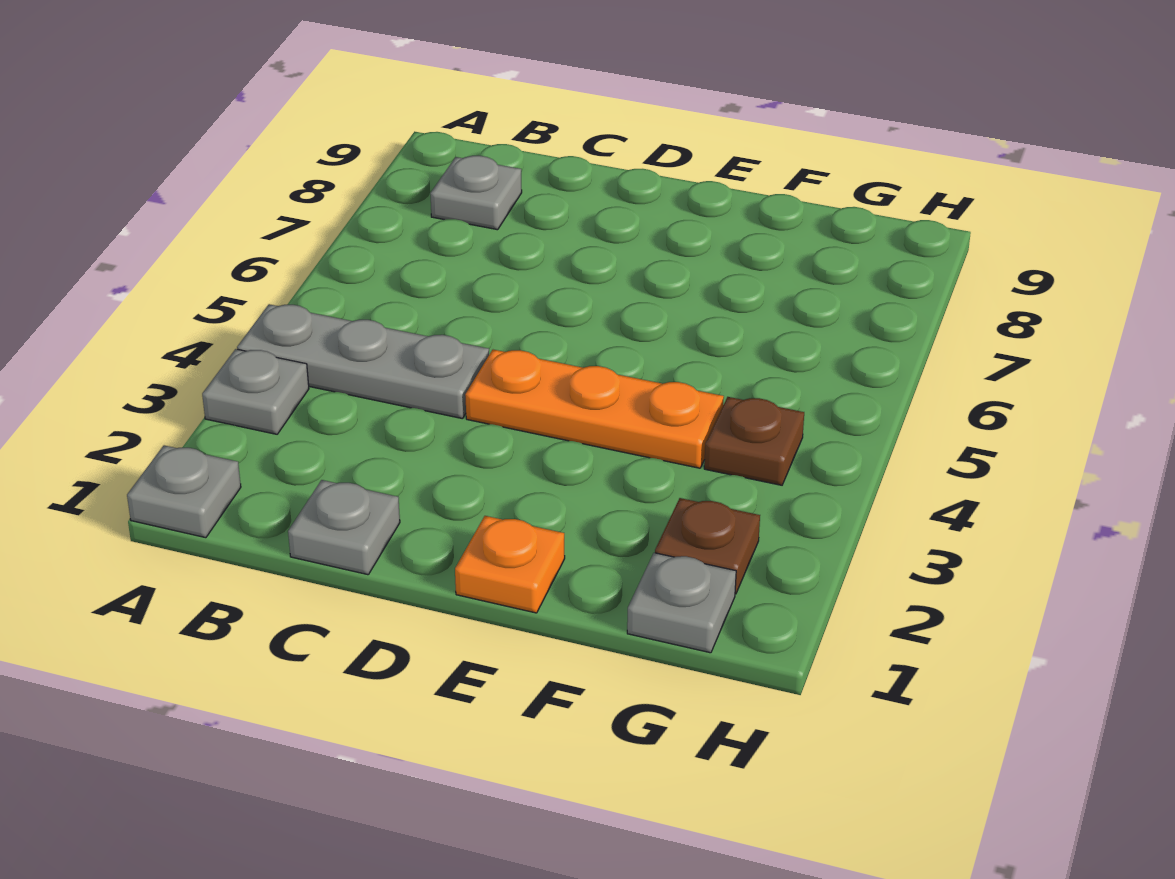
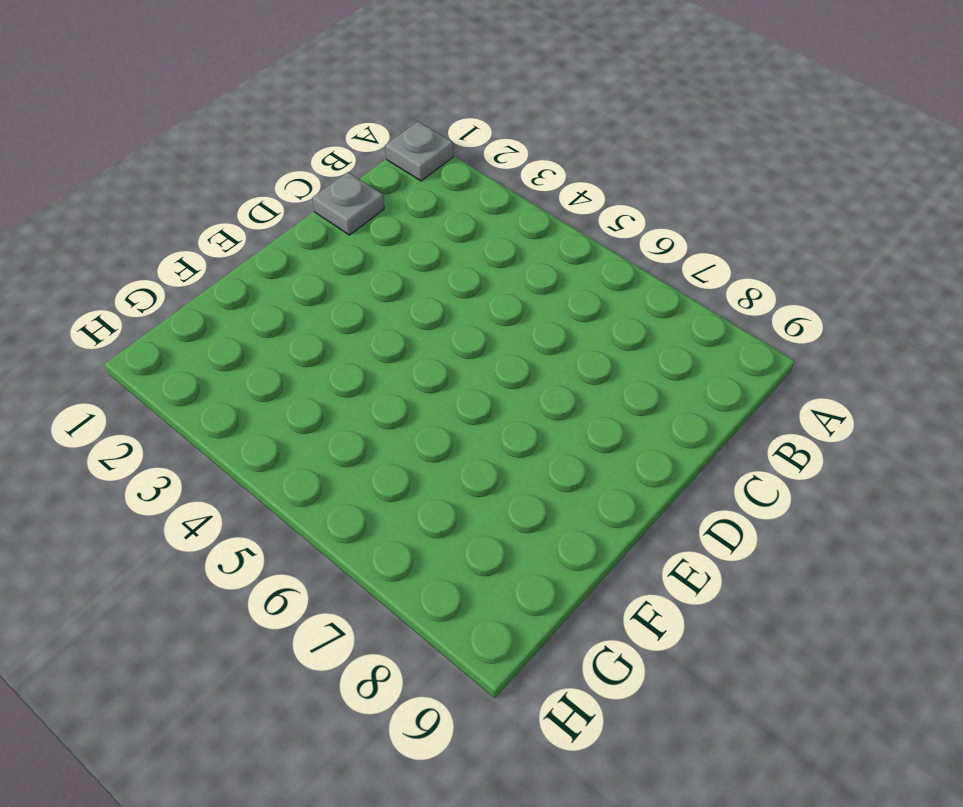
none -> grey 1x1 plate [202,349,309,434]
none -> grey 1x3 plate [237,304,489,419]

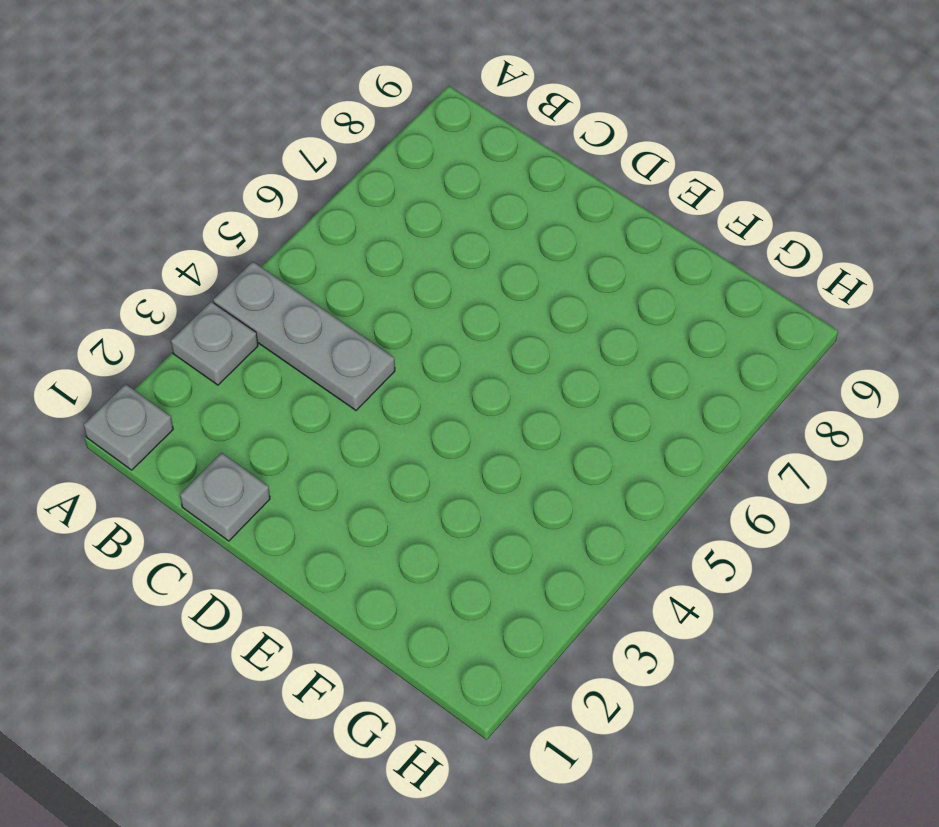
none -> grey 1x1 plate [430,156,522,230]
none -> orange 1x3 plate [465,350,724,468]

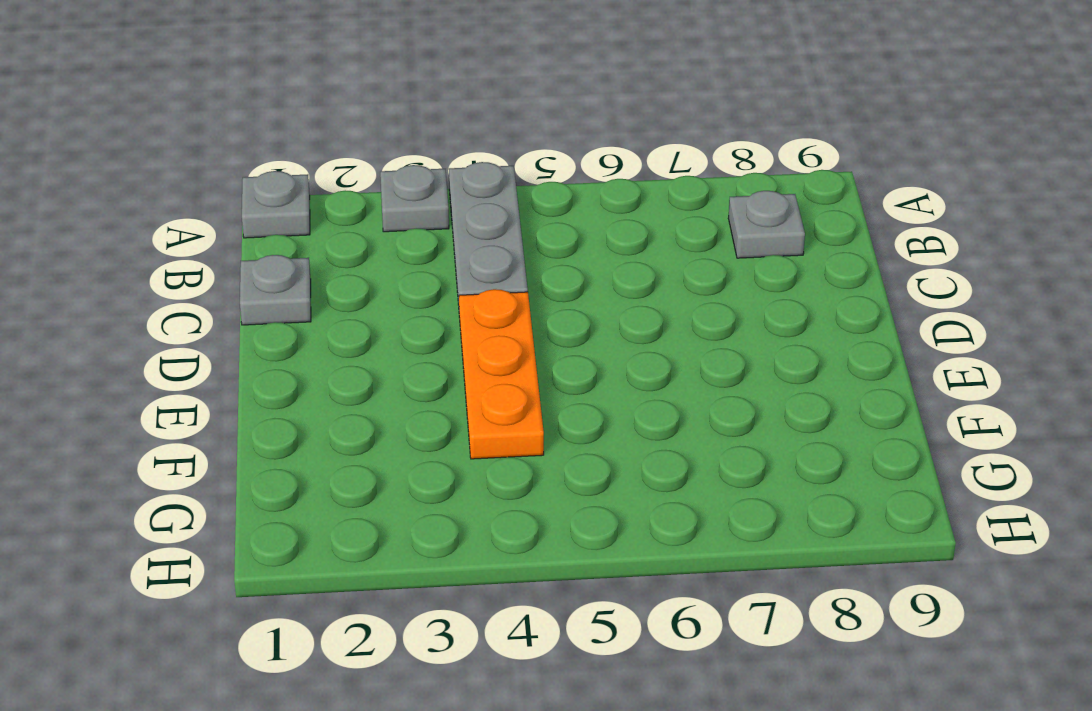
none -> orange 1x1 plate [455,516,565,613]
none -> grey 1x1 plate [627,553,736,653]

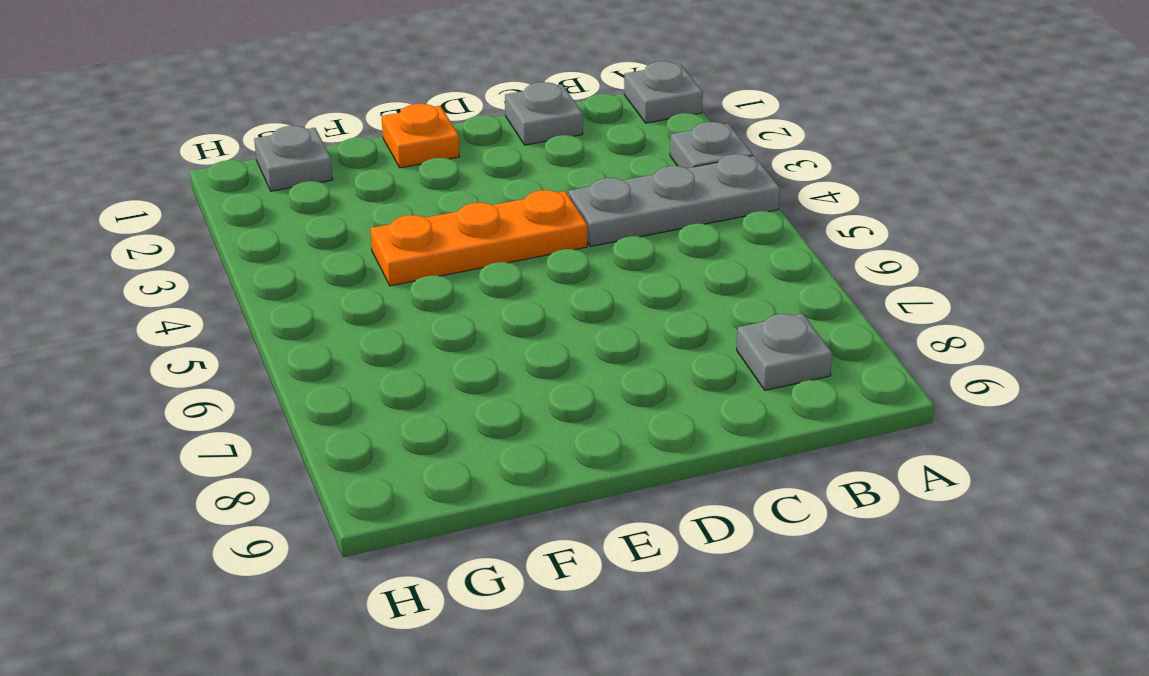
none -> brown 1x1 plate [655,498,760,594]
none -> brown 1x1 plate [704,397,804,485]

